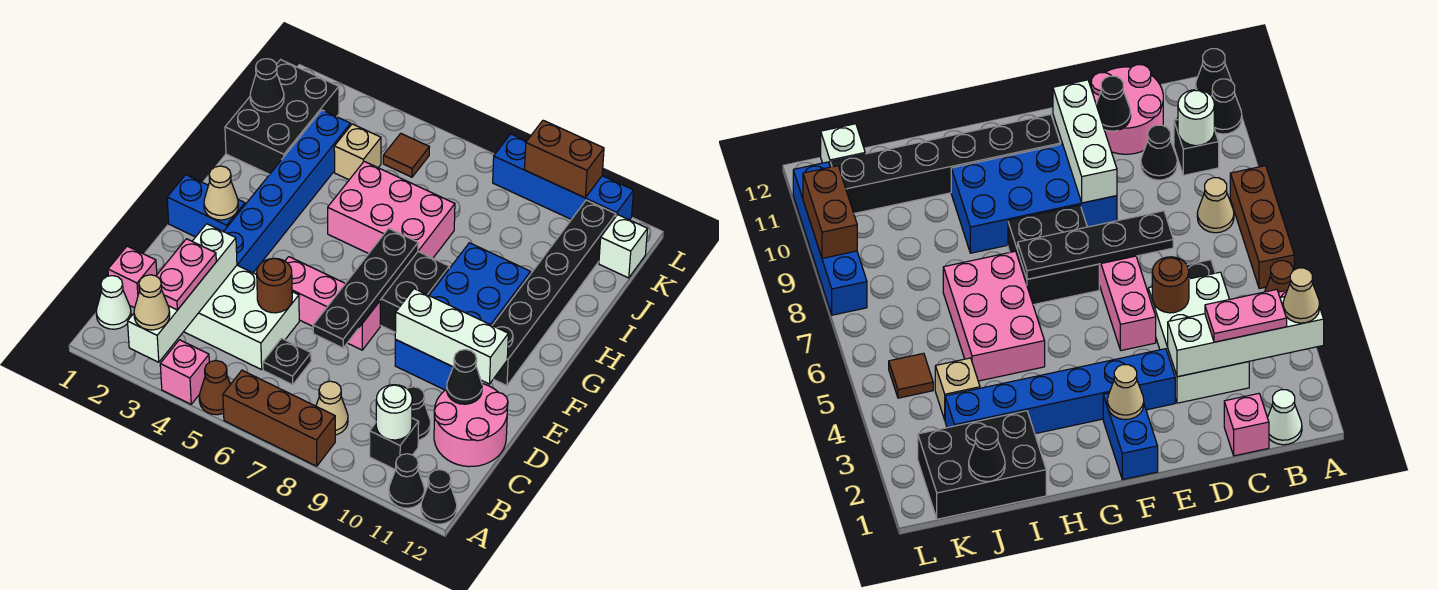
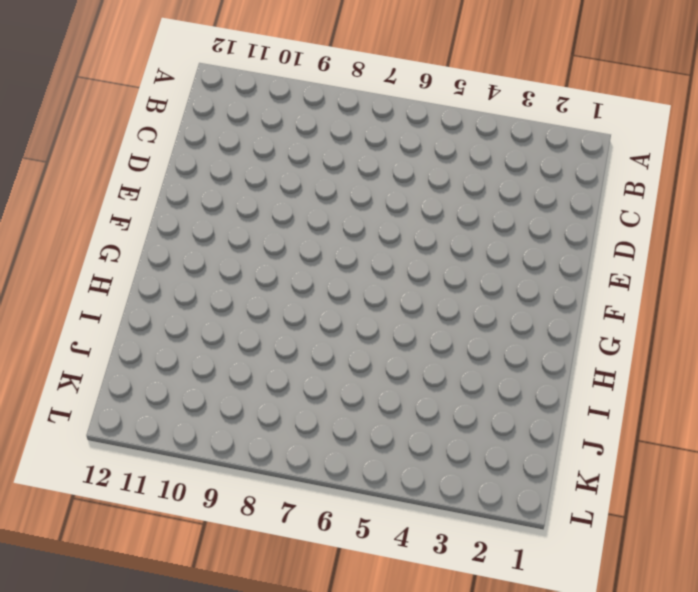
none -> pink 1x1 brick [160,340,209,404]
none -> brown 1x1 cone [199,361,231,415]
none -> brown 1x3 brick [223,370,335,466]
none -> black 1x1 cone [389,454,424,508]

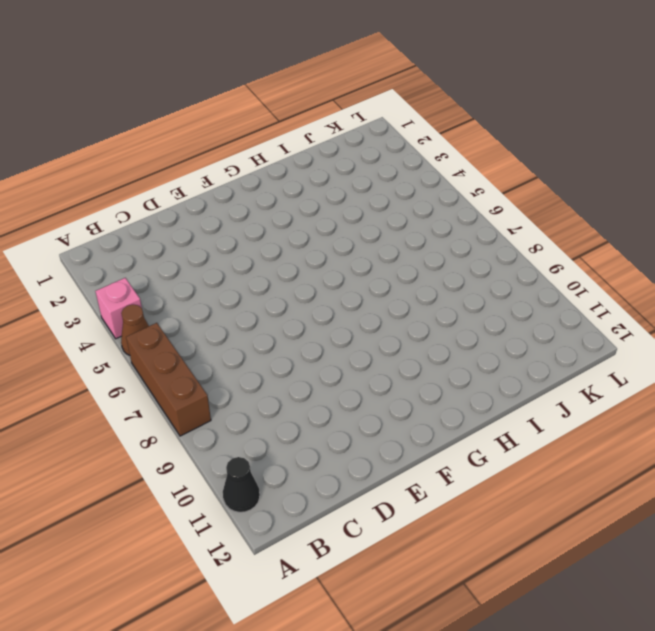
none -> black 1x1 cone [421,470,457,524]
none -> white 1x1 cone [96,276,131,329]
none -> tan 1x1 cone [316,381,348,435]
none -> black 1x1 brick [370,418,419,470]

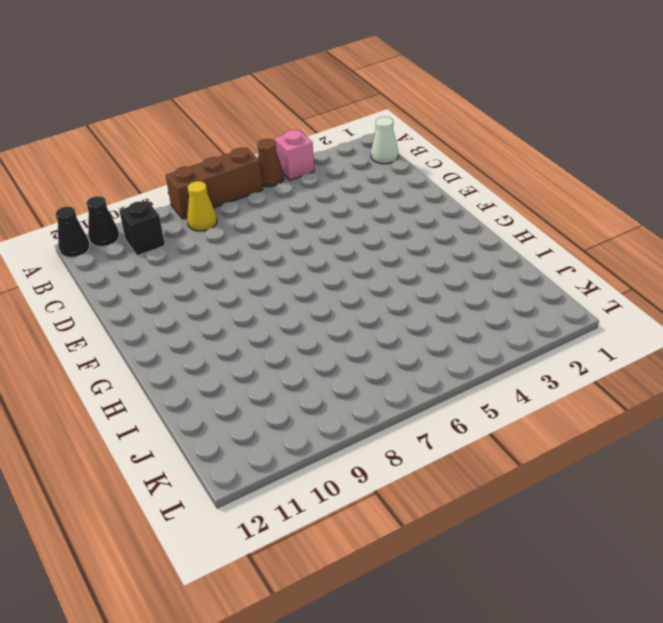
yellow 1x1 cone [187,181,217,231] -> tan 1x1 cone [316,381,348,435]
none -> pink 1x1 brick [108,246,157,308]
none -> white 2x3 brick [184,265,299,370]
none -> black 1x1 plate [263,338,311,385]
none -> black 1x1 cone [407,387,431,440]

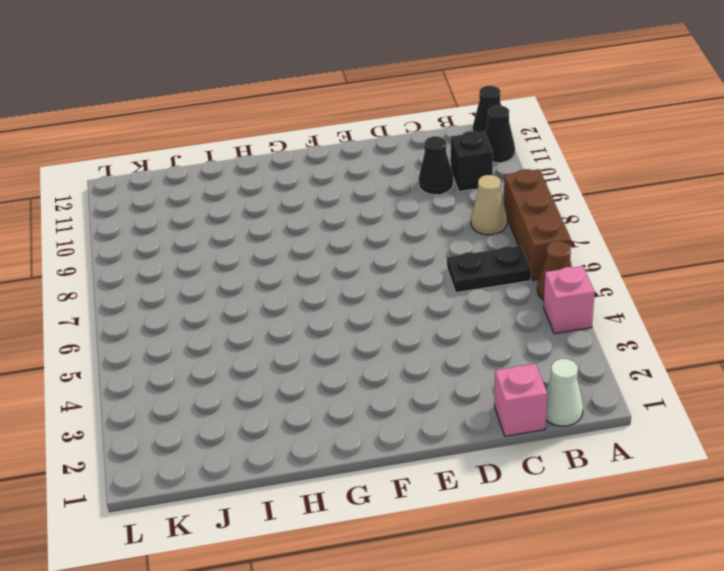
black 1x2 plate [447,246,531,293] -> black 1x1 plate [263,338,311,385]
none -> white 2x3 brick [184,265,299,370]
none -> pink 2x2 round brick [434,384,508,467]
none -> blue 1x6 brick [224,110,351,273]
none -> pink 1x3 brick [285,257,380,350]

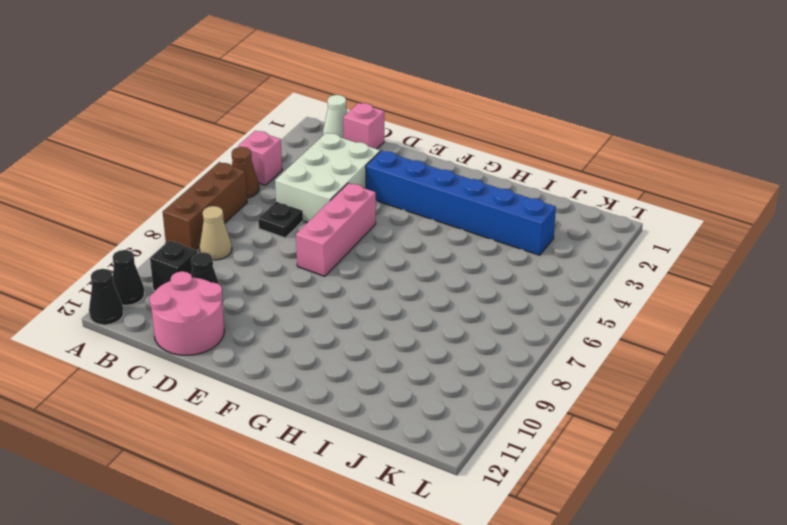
none -> blue 2x4 brick [395,243,531,390]
none -> blue 1x2 brick [167,175,245,237]
none -> black 2x2 brick [380,252,449,332]
none -> black 1x6 brick [492,200,616,386]

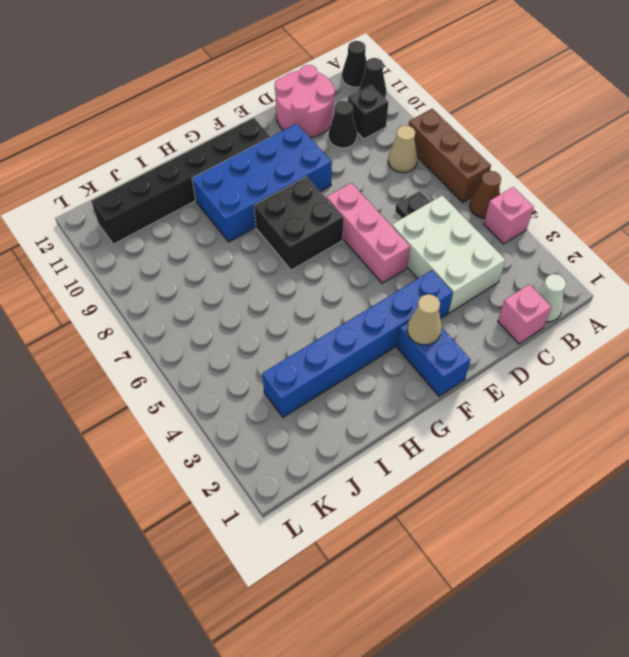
none -> pink 2x3 brick [328,161,455,258]
none -> black 2x3 brick [225,60,339,175]
none -> tan 1x1 brick [334,124,381,180]
none -> brown 1x1 tile [383,134,429,177]

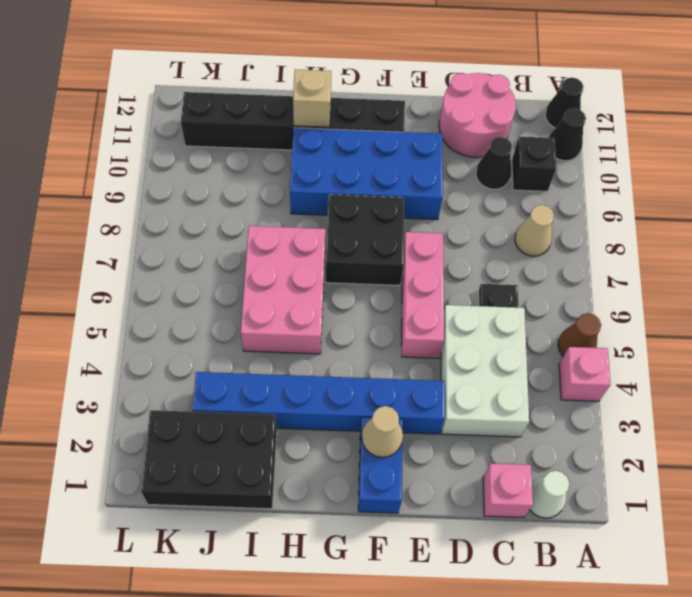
tan 1x1 brick [293,70,331,127] -> tan 1x1 brick moved to [334,124,381,180]
none -> brown 1x3 brick [223,370,335,466]
none -> brown 1x1 tile [383,134,429,177]
none -> white 1x1 brick [599,215,647,278]
none -> blue 1x4 brick [493,134,634,220]

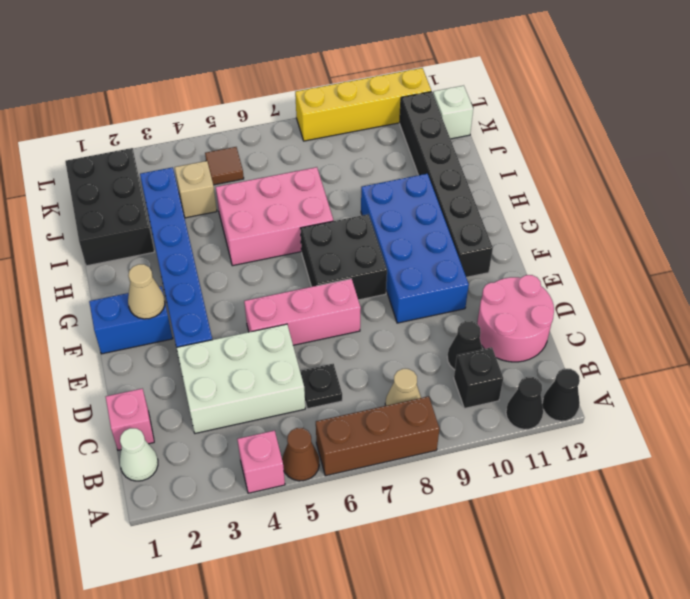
yellow 1x4 brick [295,68,431,141] -> blue 1x4 brick [493,134,634,220]
none -> white 1x4 brick [128,224,237,362]
none -> white 1x1 round brick [376,385,412,440]
none -> brown 1x1 round brick [257,258,292,313]
none -> black 1x4 plate [313,228,418,348]

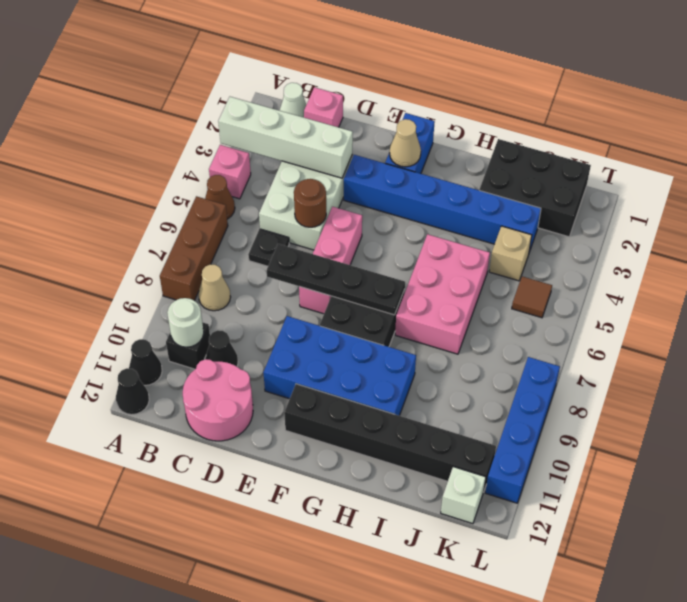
none -> black 1x1 cone [447,350,482,404]
none -> white 1x3 brick [395,289,508,384]
none -> black 1x1 cone [250,59,284,112]
none -> brown 1x2 brick [525,120,604,198]

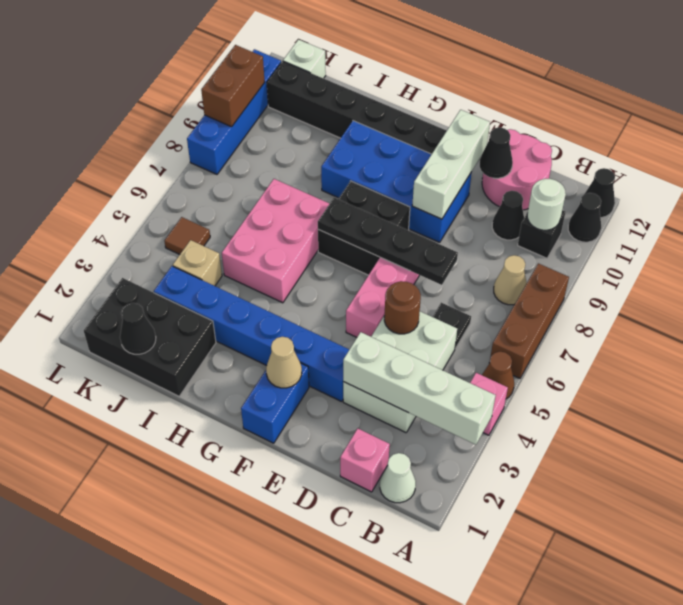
none -> tan 1x1 cone [134,275,170,330]
none -> pink 1x2 plate [156,239,216,310]

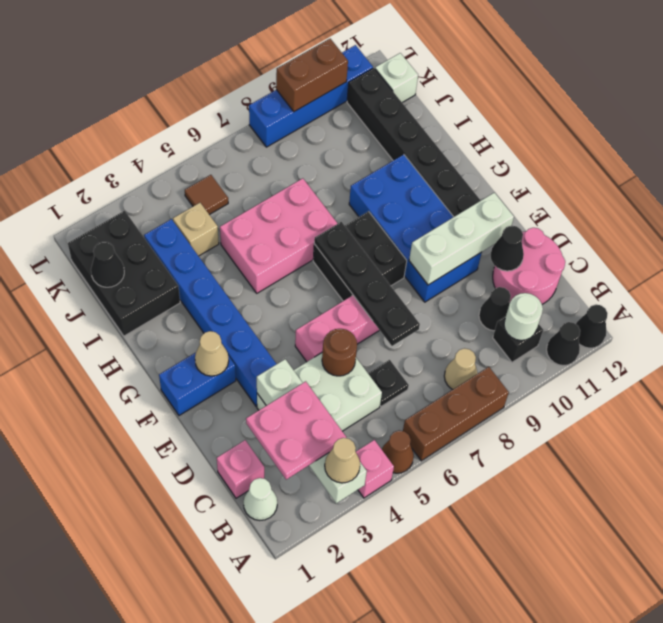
pink 2x2 plate [246,381,346,480] -> pink 1x2 plate [156,239,216,310]

